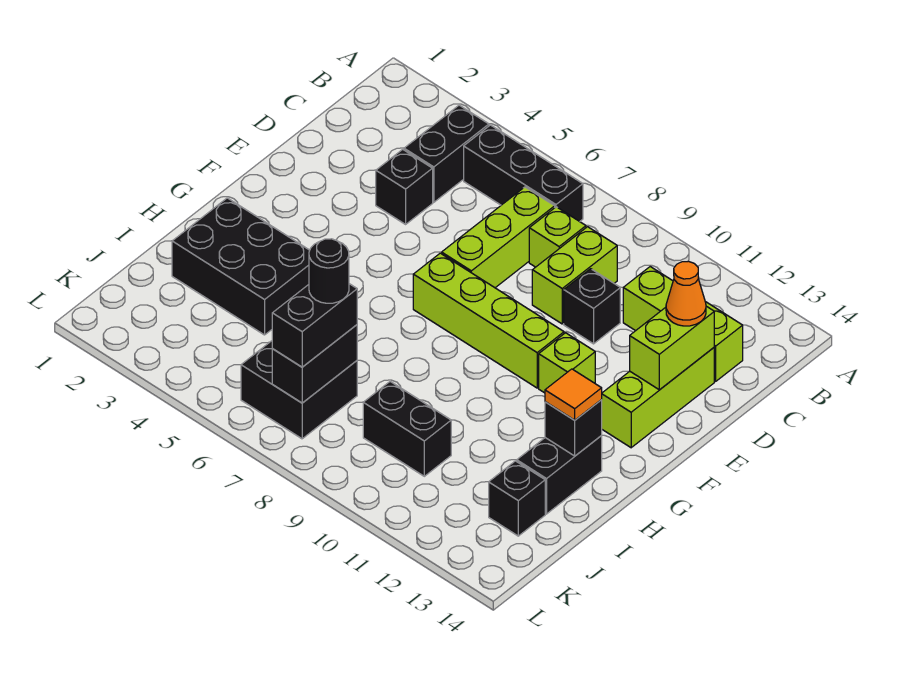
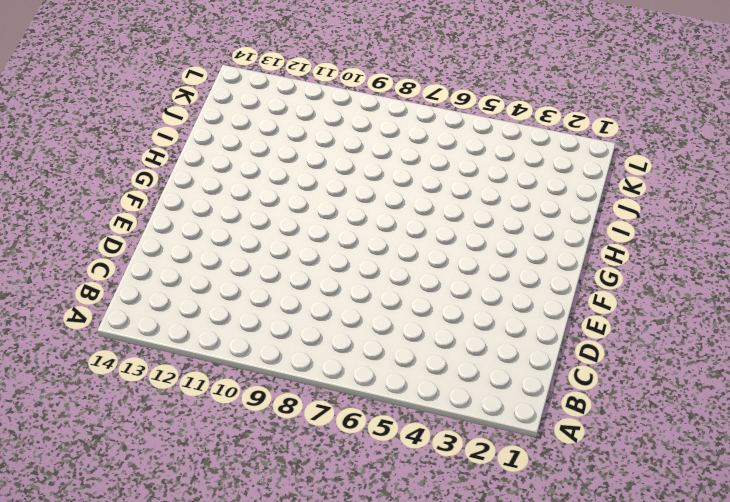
none -> black 1x2 brick [404,105,489,202]
none -> black 1x3 brick [464,125,583,222]
none -> lime 1x3 brick [442,187,555,288]

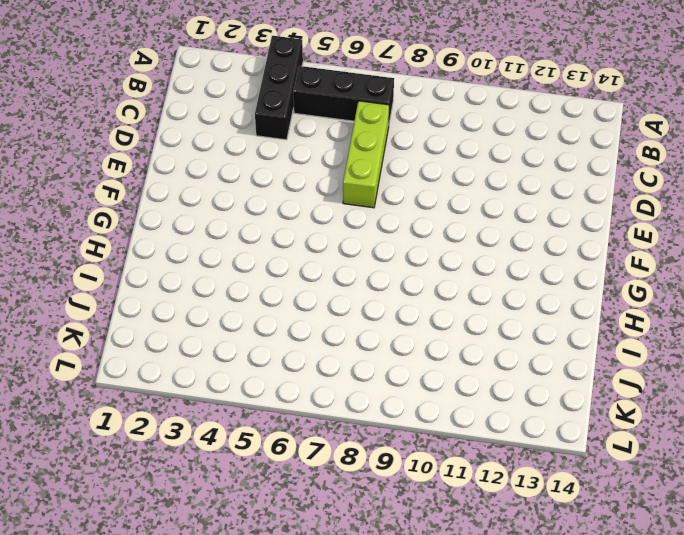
black 1x3 brick [255,36,303,140] -> black 1x2 brick [404,105,489,202]
none -> lime 1x1 brick [529,207,586,267]
none -> lime 1x2 brick [532,227,617,324]
none -> lime 1x3 brick [623,267,743,381]

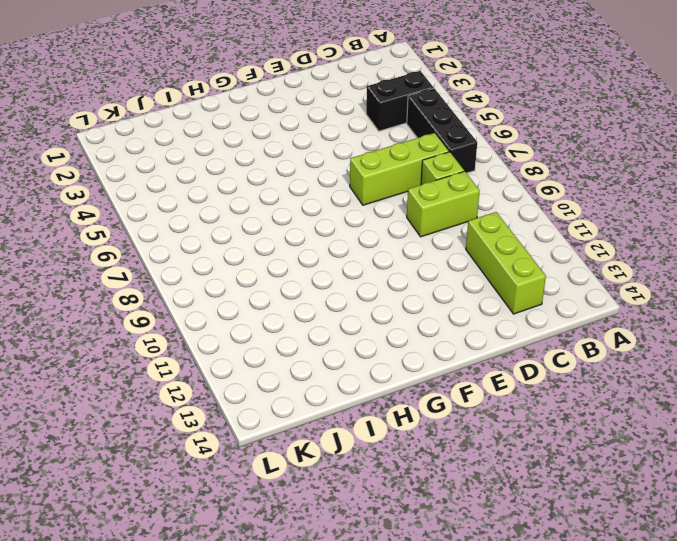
none -> black 1x1 brick [376,149,433,224]
none -> black 1x1 brick [564,269,620,344]
none -> lime 1x3 brick [601,348,714,448]

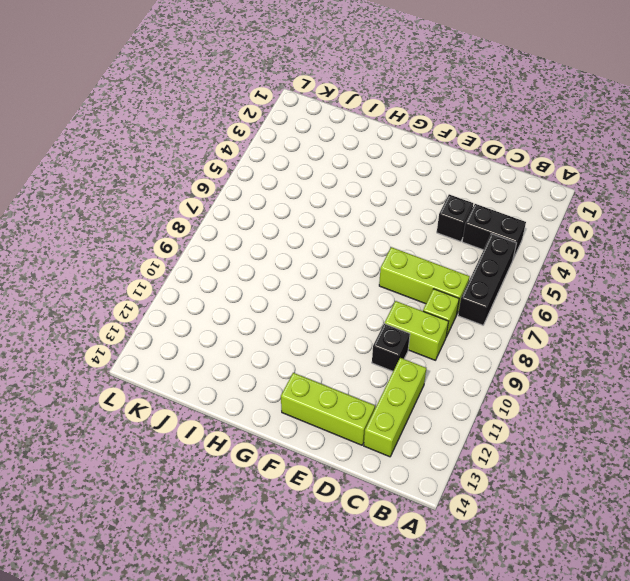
none -> lime 1x4 brick [413,253,564,388]
none -> lime 1x1 brick [539,333,595,393]
none -> black 2x3 brick [172,198,310,335]

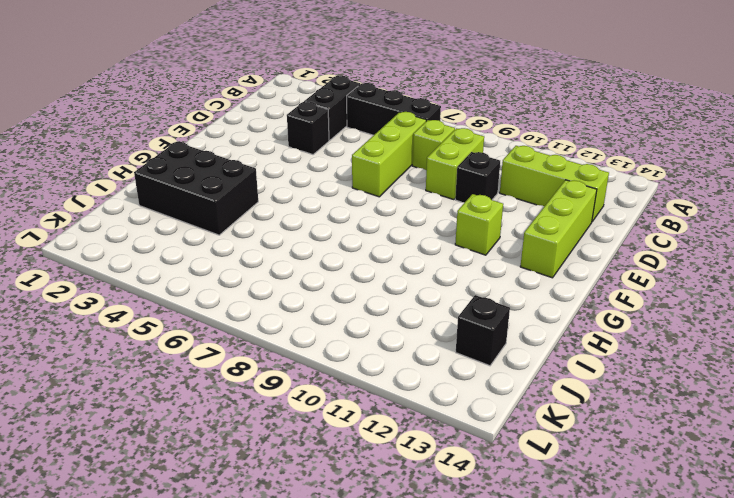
none -> lime 1x4 brick [413,253,564,388]
none -> black 1x2 brick [517,436,602,514]
none -> black 2x2 brick [241,341,357,439]

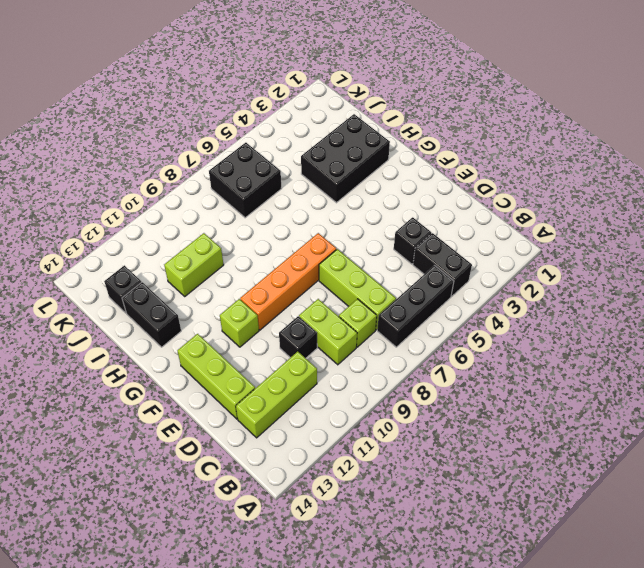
orange 1x4 brick [240,233,336,330] -> lime 1x4 brick [413,253,564,388]
lime 1x2 brick [164,233,224,296] -> lime 1x2 brick turned to [630,306,714,390]
none -> black 1x2 brick [363,382,451,476]
none -> black 1x1 brick [545,400,602,456]
none -> black 1x2 brick [272,325,357,403]

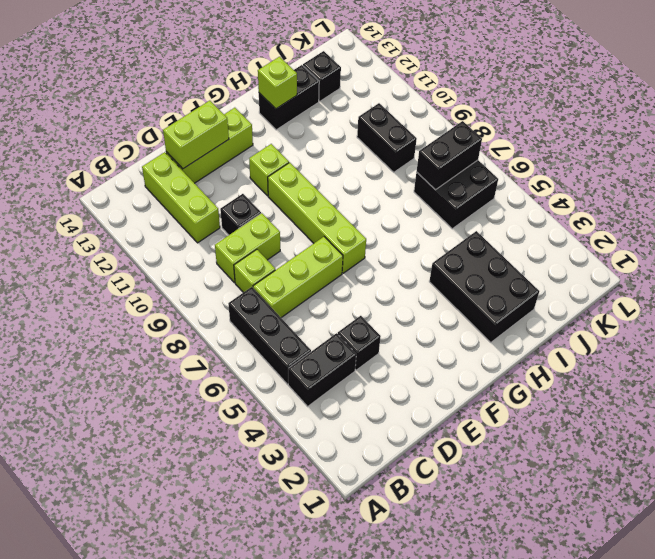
lime 1x1 brick [258,57,297,109] -> black 1x1 brick [545,400,602,456]
none -> orange 1x1 cone [666,261,706,326]
none -> orange 1x1 tile [545,369,602,420]
none -> black 1x2 brick [272,284,357,367]

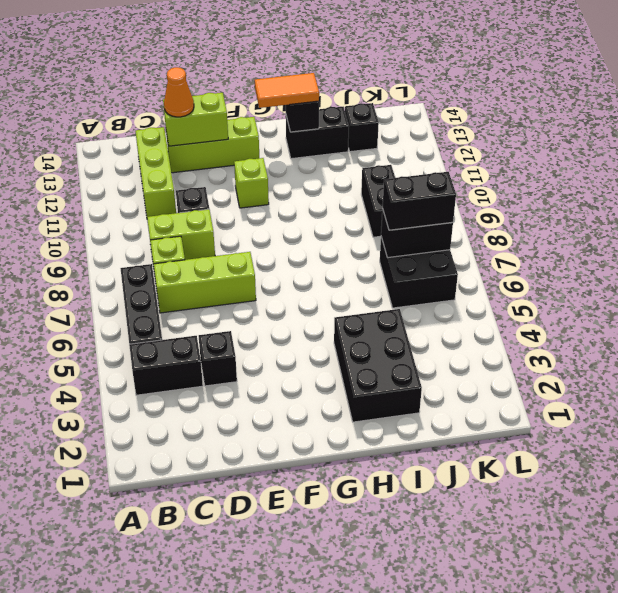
orange 1x2 tile [255,73,319,108] -> orange 1x1 tile [545,369,602,420]
none -> lime 1x4 brick [413,253,564,388]
none -> black 1x1 round brick [309,239,349,303]

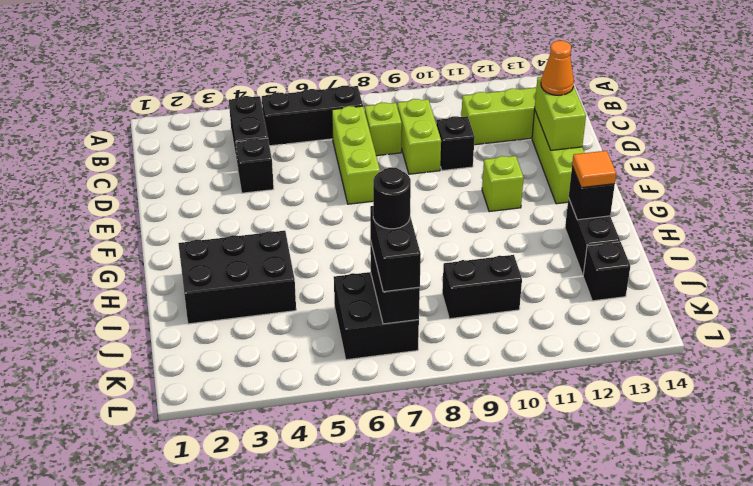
none -> lime 1x4 brick [413,253,564,388]

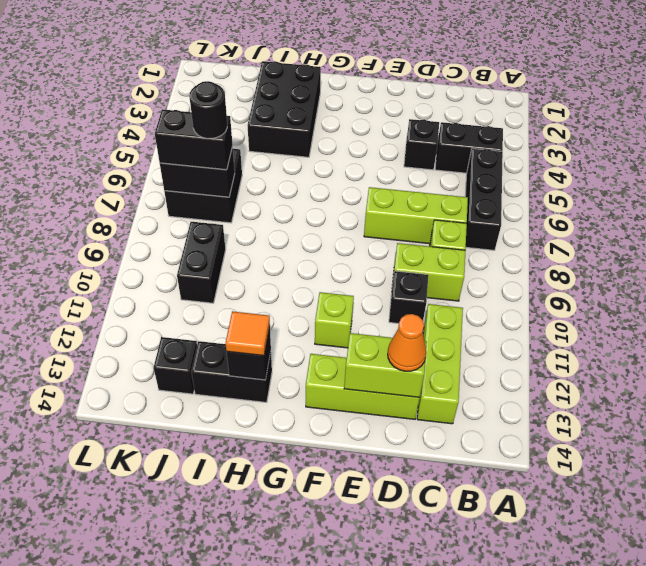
none -> lime 1x4 brick [413,253,564,388]

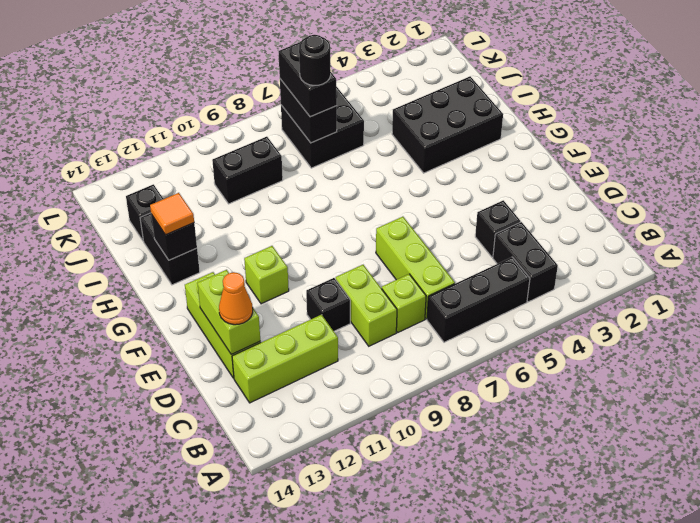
none -> lime 1x4 brick [413,253,564,388]

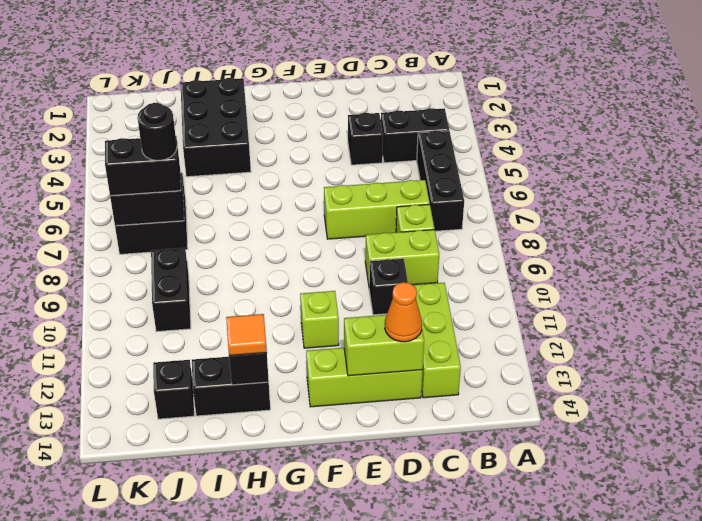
none -> lime 1x4 brick [413,253,564,388]

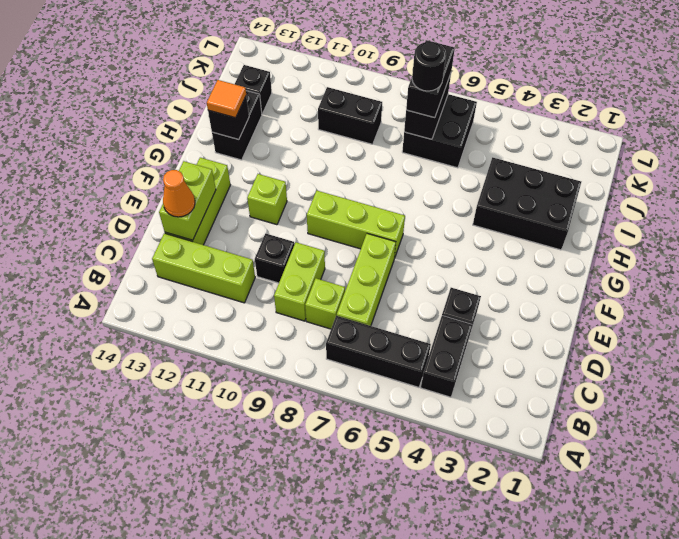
lime 1x3 brick [307,190,405,258] -> lime 1x4 brick [413,253,564,388]

